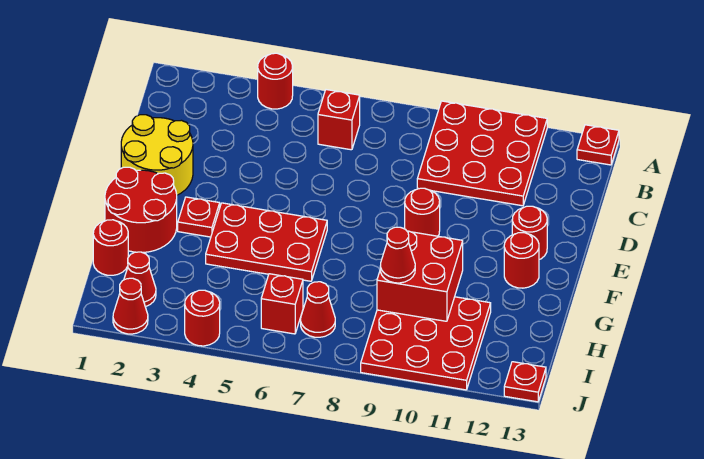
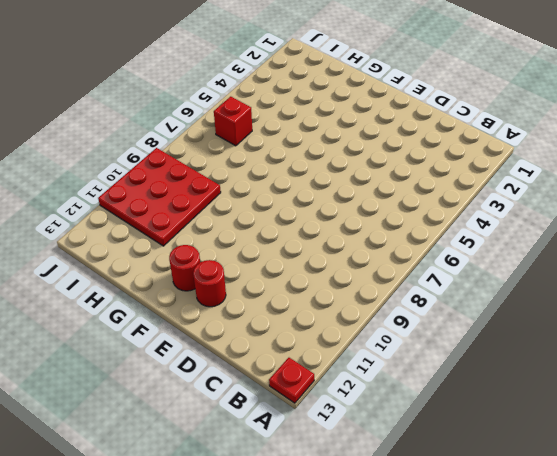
none -> red 1x1 round brick [258,53,293,109]
none -> red 3x3 plate [417,101,547,206]
none -> red 1x1 brick [318,90,360,150]

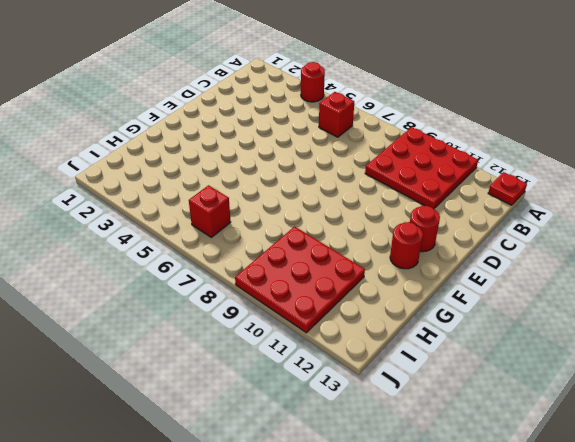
none -> yellow 2x2 round brick [121,115,193,195]
none -> red 1x1 round brick [405,188,440,236]
none -> red 2x2 round brick [105,167,177,252]

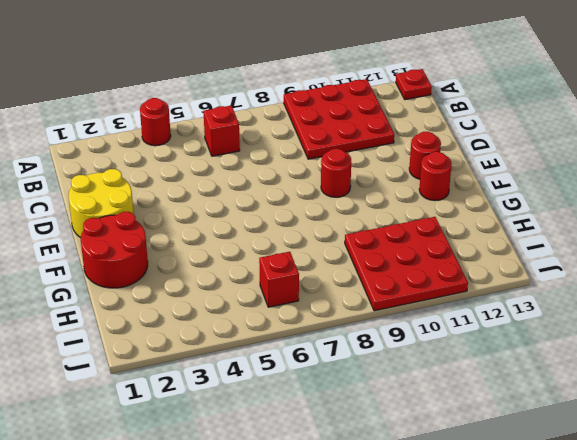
none -> red 1x1 plate [178,197,220,237]
none -> red 2x3 plate [206,203,327,281]
none -> red 1x1 round brick [93,220,128,275]

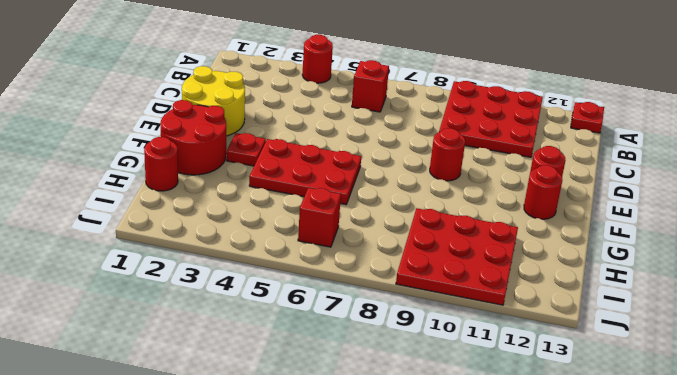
none -> red 1x1 cone [124,252,156,307]
none -> red 1x1 cone [301,282,335,337]
none -> red 1x1 cone [113,278,148,334]

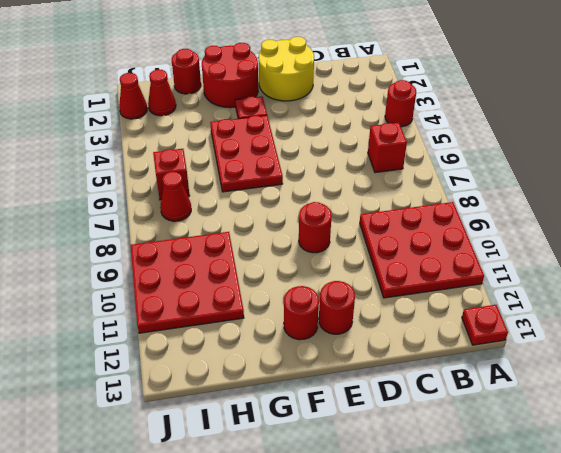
none -> red 1x1 round brick [185,290,220,346]
none -> red 1x1 plate [504,362,546,402]
none -> red 2x2 brick [377,231,463,321]

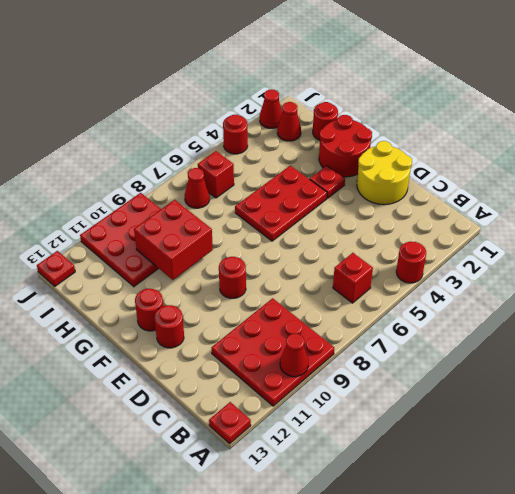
red 1x1 cone [280,334,308,377] -> red 1x1 cone moved to [380,227,415,283]

